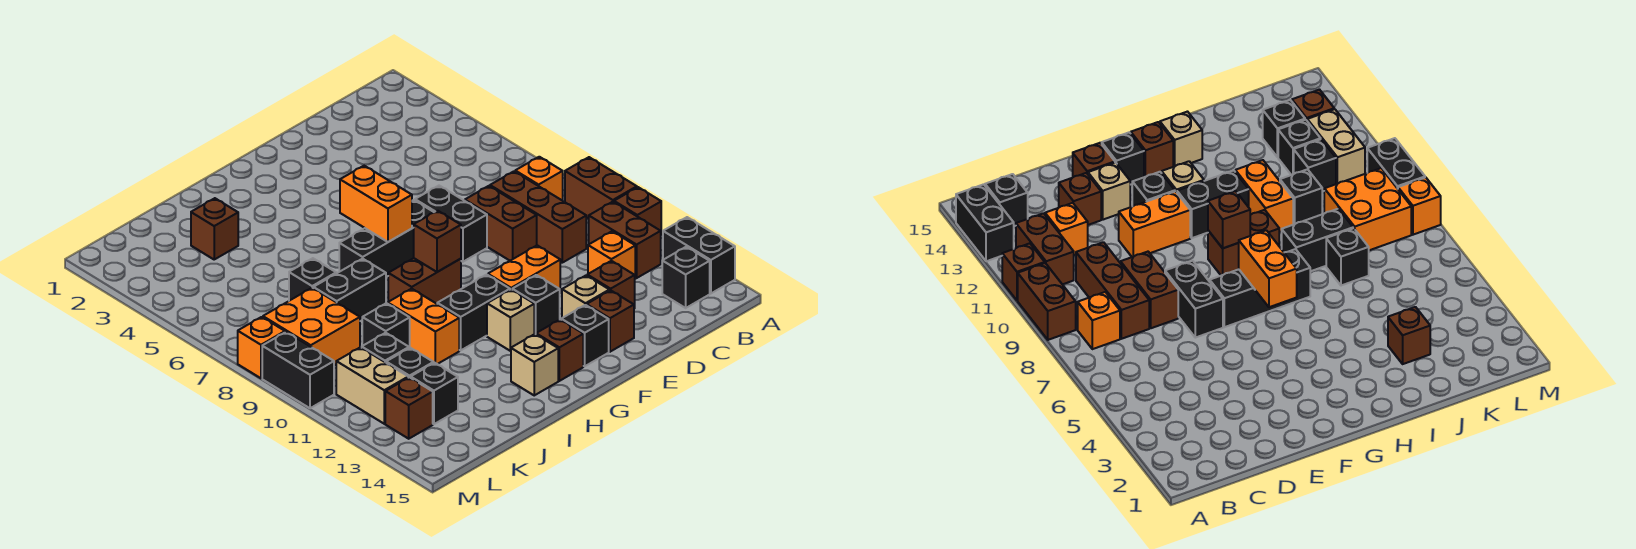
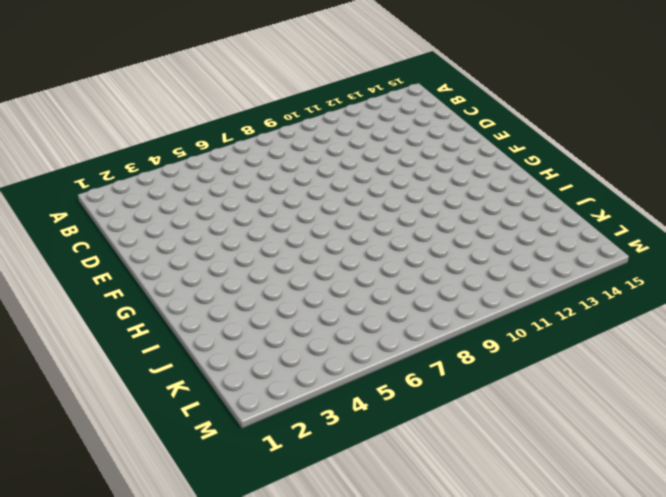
none -> brown 1x2 brick [565,157,637,219]
none -> brown 1x1 brick [614,187,661,231]
none -> black 1x2 brick [663,217,735,294]
none -> orange 1x1 brick [515,157,563,201]

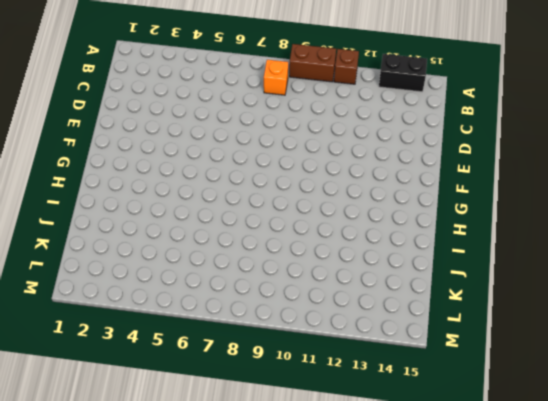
none -> brown 1x2 brick [589,202,661,278]
none -> black 1x1 brick [662,247,710,308]
none -> brown 1x3 brick [490,171,586,263]
none -> orange 1x1 brick [588,231,635,275]

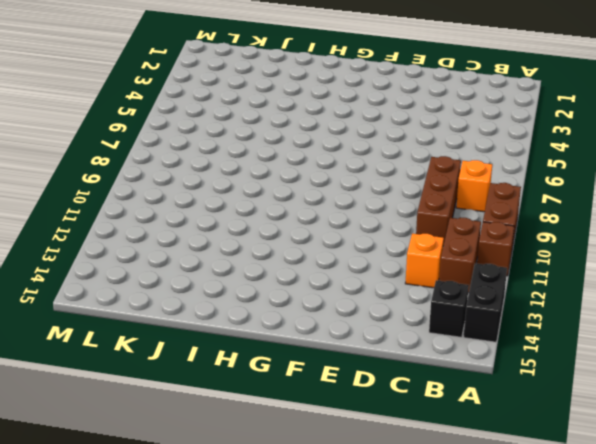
none -> brown 1x2 brick [465,186,537,261]
none -> brown 1x1 brick [587,261,635,309]
none -> black 1x2 brick [415,186,487,262]
none -> orange 1x2 brick [488,245,560,290]

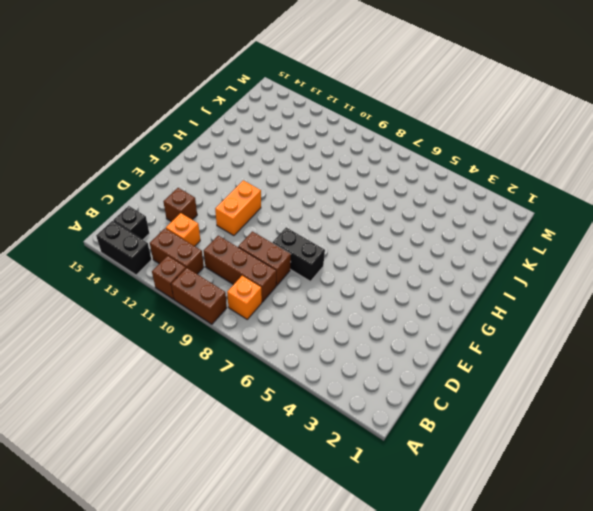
none -> tan 1x1 brick [562,275,609,318]
none -> brown 1x1 brick [587,290,634,352]
none -> black 1x3 brick [339,200,434,277]
none -> black 1x1 brick [512,275,560,334]

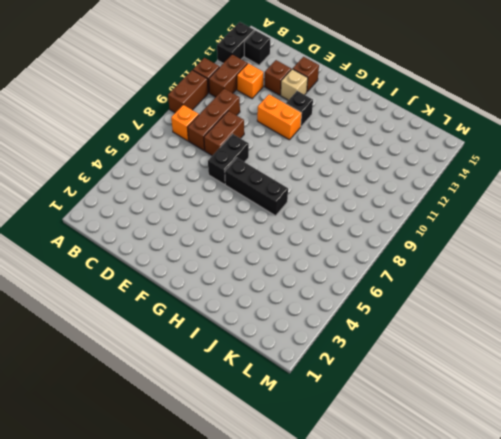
none -> black 1x1 brick [561,305,609,366]
none -> brown 1x2 brick [388,258,461,304]
none -> black 1x2 brick [437,275,510,350]
none -> tan 1x1 brick [487,290,534,351]

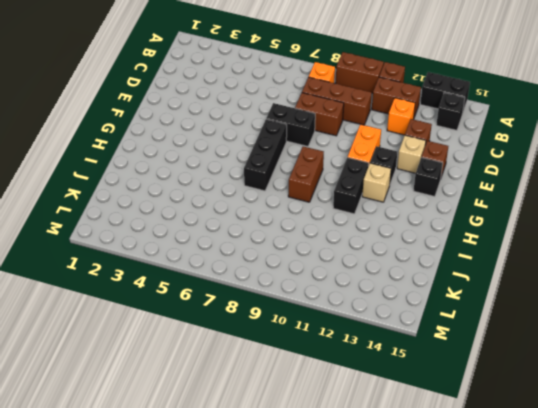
none -> brown 1x1 brick [536,320,583,381]
none -> tan 1x1 brick [511,334,558,395]
none -> black 1x2 brick [313,259,386,321]
none -> orange 1x2 brick [388,289,459,364]

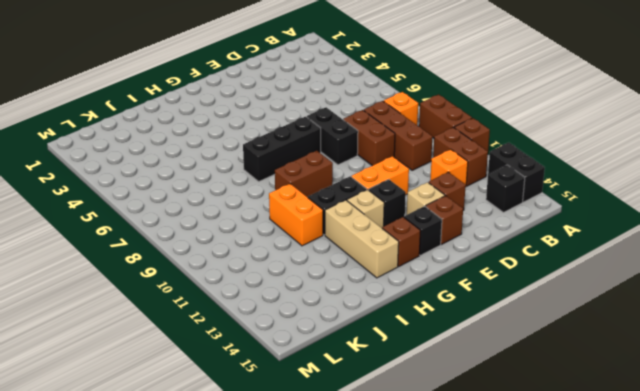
tan 1x3 brick [325,200,399,278] -> tan 1x1 brick [511,334,558,395]
none -> black 1x2 brick [313,259,386,321]
none -> brown 1x1 brick [191,198,238,259]
none -> black 1x1 brick [289,258,336,301]
none -> black 1x1 brick [362,303,410,348]

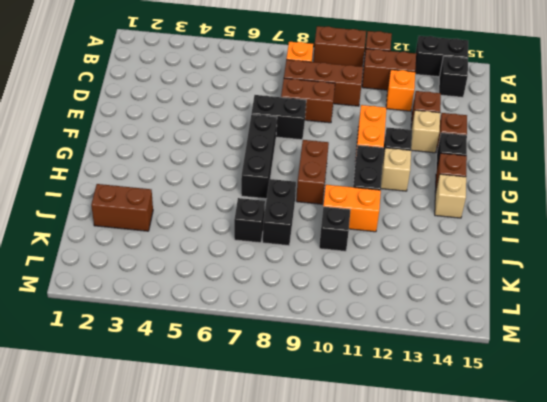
brown 1x2 brick [91,184,153,231] -> brown 1x1 brick [191,198,238,259]
none -> orange 2x2 brick [263,288,360,365]
none -> black 1x1 brick [362,333,409,363]
none -> black 1x1 brick [386,348,434,378]
none -> black 1x1 brick [411,363,458,424]

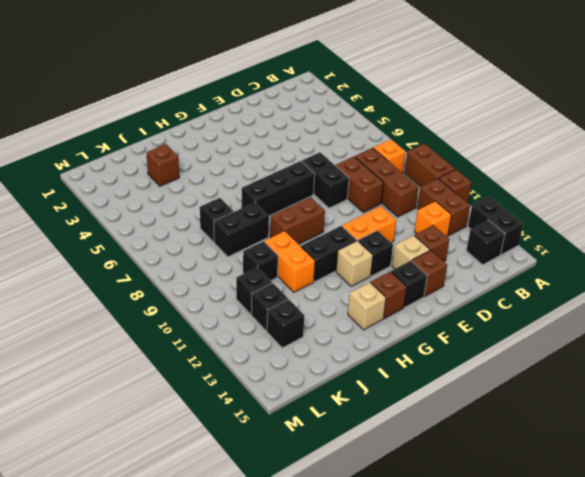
none -> orange 2x2 brick [263,288,360,365]
none -> tan 1x2 brick [336,347,408,424]
none -> brown 1x1 brick [385,377,433,439]
none -> orange 1x1 brick [238,317,285,378]

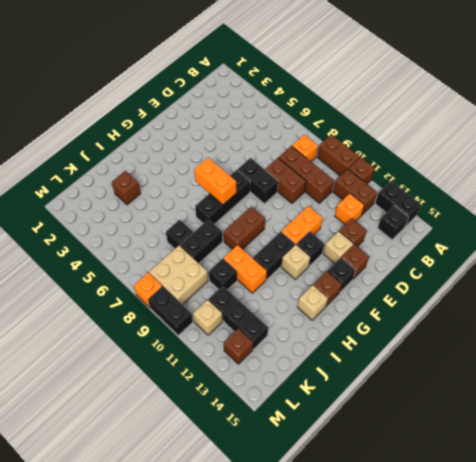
tan 2x2 brick [149,246,208,305] -> orange 2x2 brick [263,288,360,365]
tan 1x1 brick [193,300,223,335] -> tan 1x2 brick [336,347,408,424]
none -> brown 1x1 brick [414,211,461,272]

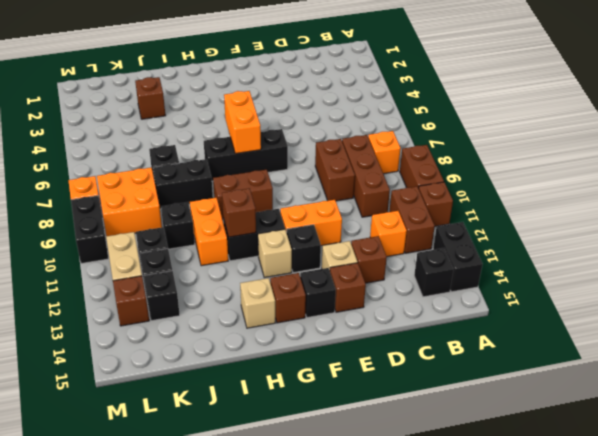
brown 1x1 brick [222,188,256,237] -> brown 1x1 brick moved to [414,211,461,272]
none -> black 1x2 brick [415,186,487,262]

